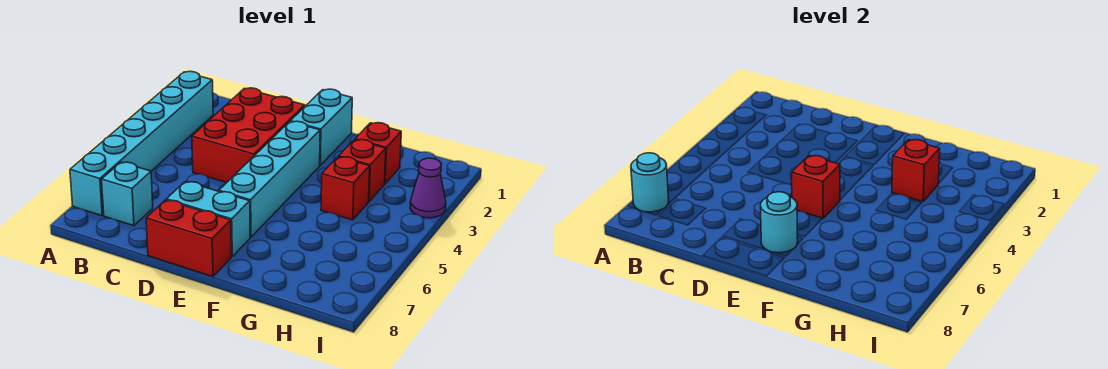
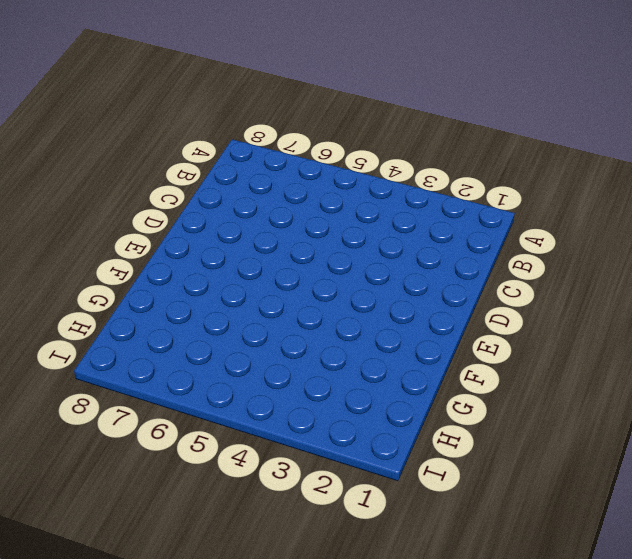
none -> cyan 1x6 brick [70,71,213,216]
none -> cyan 1x1 brick [102,162,153,226]
none -> red 2x3 brick [192,88,305,183]

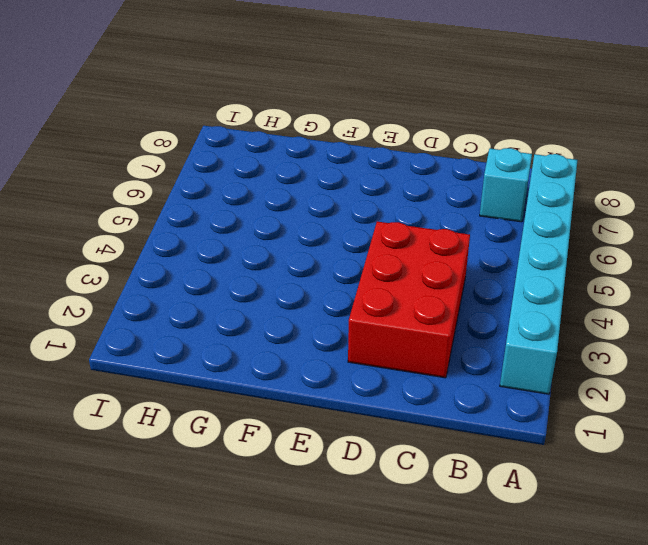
none -> cyan 1x2 brick [166,181,250,257]
none -> red 1x2 brick [146,200,231,277]
none -> cyan 1x2 brick [290,89,352,165]

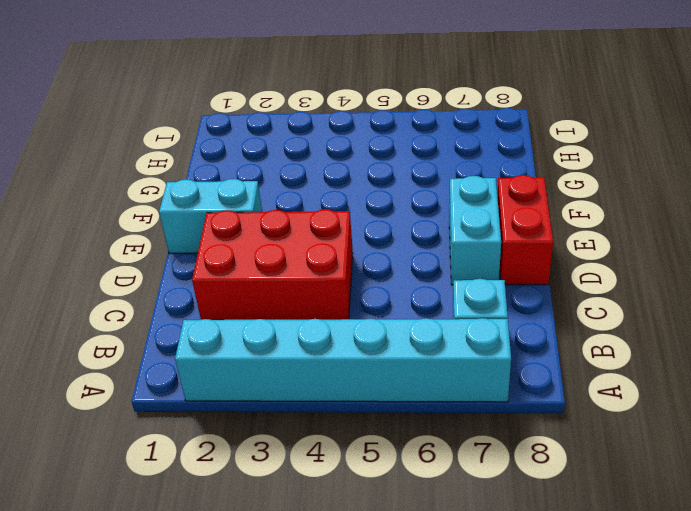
none -> cyan 1x4 brick [219,121,320,237]
none -> red 1x1 brick [355,123,401,184]
none -> red 1x1 brick [339,140,386,201]

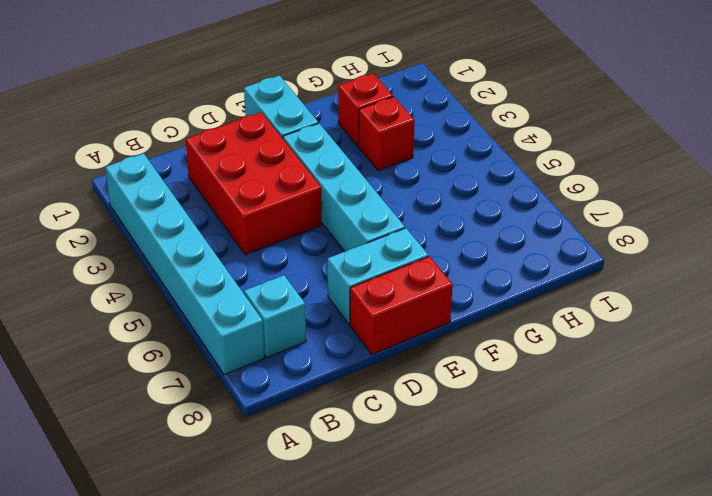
none -> red 1x1 brick [321,157,370,220]
none -> purple 1x1 cone [410,158,446,218]
none -> cyan 1x1 round brick [631,153,669,212]

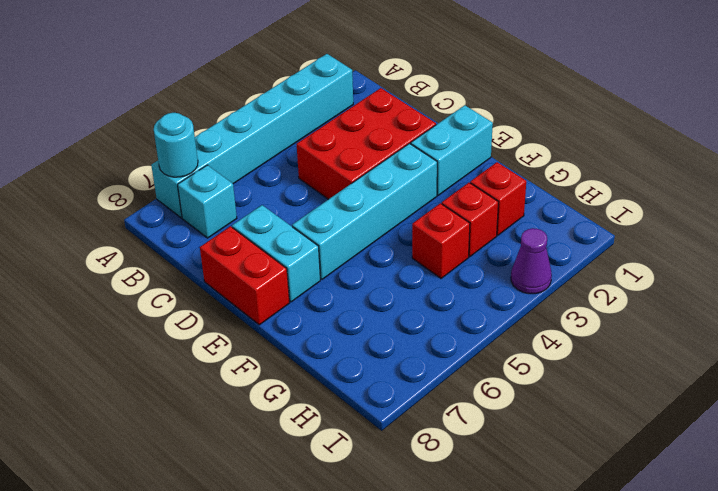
none -> red 1x1 brick [792,155,840,218]
none -> cyan 1x1 round brick [761,192,798,253]
none -> red 1x1 brick [892,140,940,202]

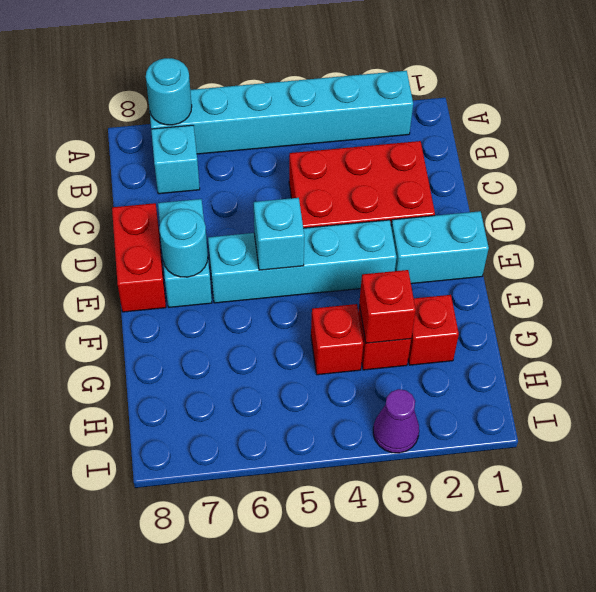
cyan 1x1 brick [254,198,304,270] -> red 1x1 brick [792,155,840,218]

